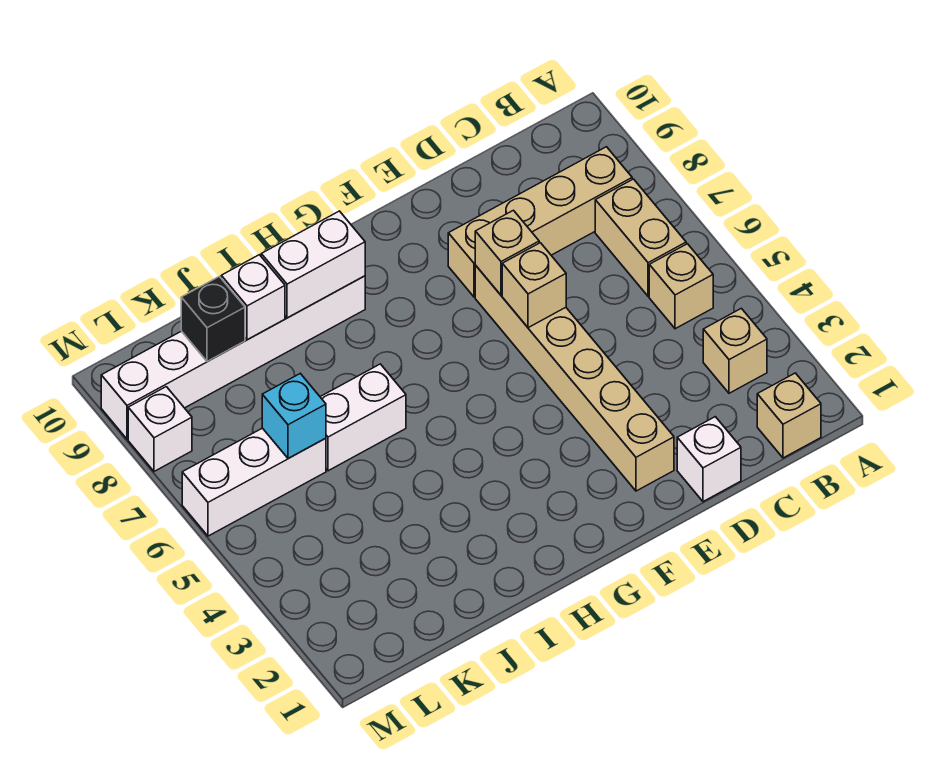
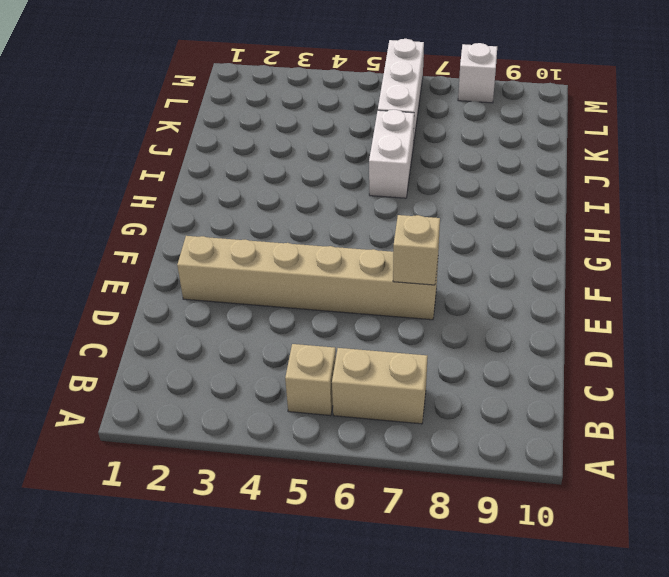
none -> tan 1x1 brick [757,373,821,458]
none -> tan 1x1 brick [703,308,767,393]
none -> tan 1x4 brick [448,147,632,297]

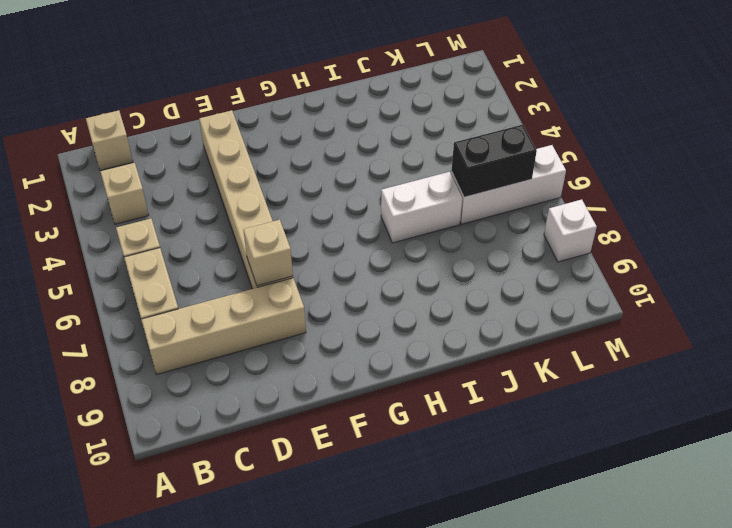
black 1x2 brick [452,125,537,197] -> cyan 1x1 brick [262,374,326,459]
none -> white 1x1 brick [677,417,741,502]
none -> white 1x6 brick [101,276,365,439]
none -> tan 1x1 brick [502,243,566,328]

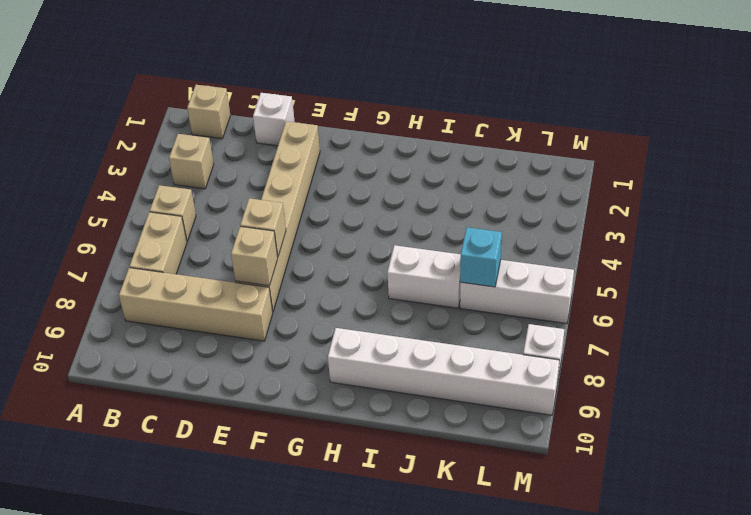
none -> white 1x2 brick [261,211,365,318]
none -> white 1x1 brick [221,255,285,340]
none -> black 1x1 brick [181,277,245,362]

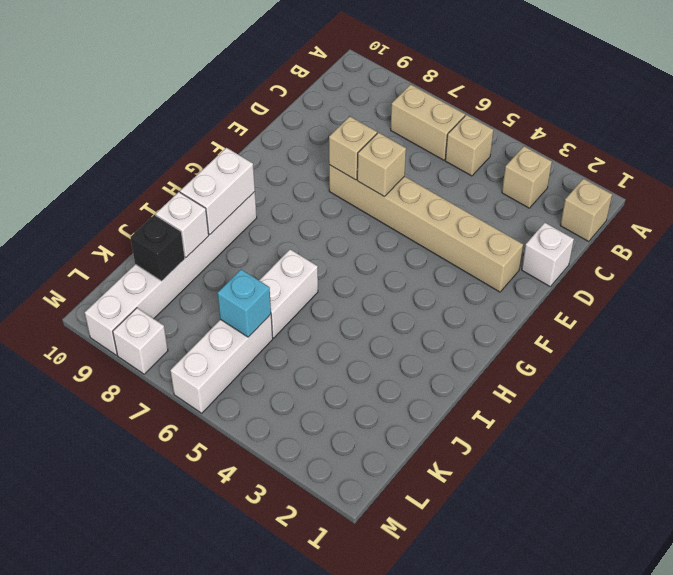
none -> tan 1x4 brick [448,147,632,297]

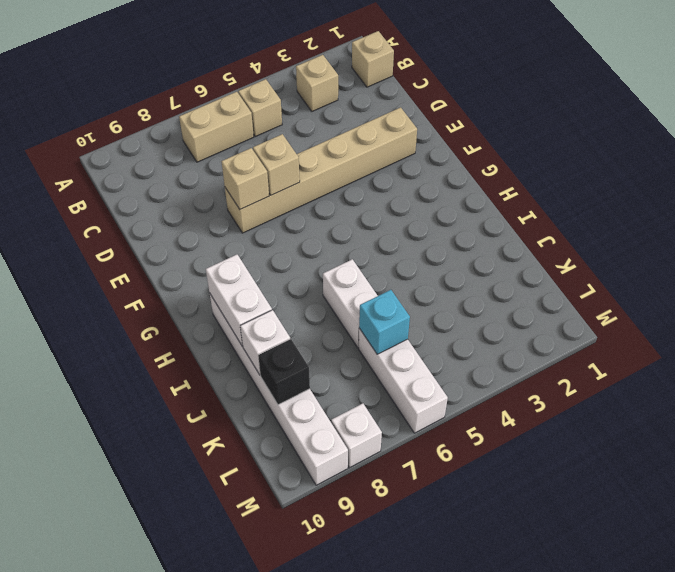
none -> tan 1x4 brick [448,147,632,297]
none -> white 1x1 brick [677,417,741,502]

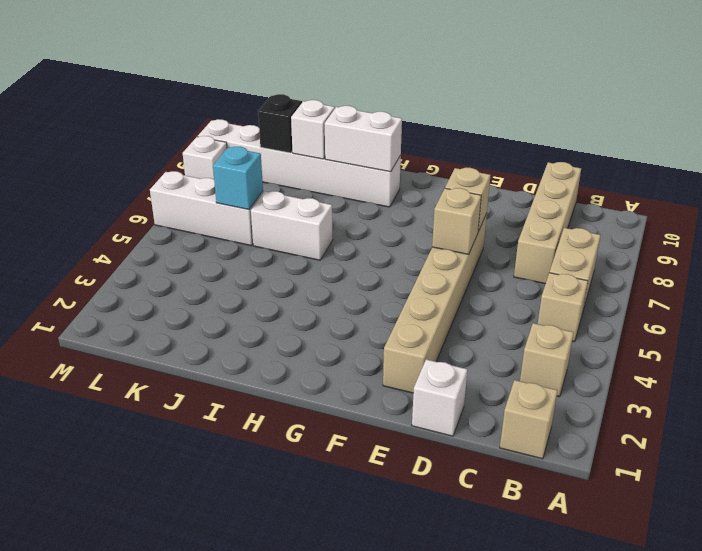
tan 1x4 brick [514,162,581,284] -> tan 1x4 brick turned to [448,147,632,297]

